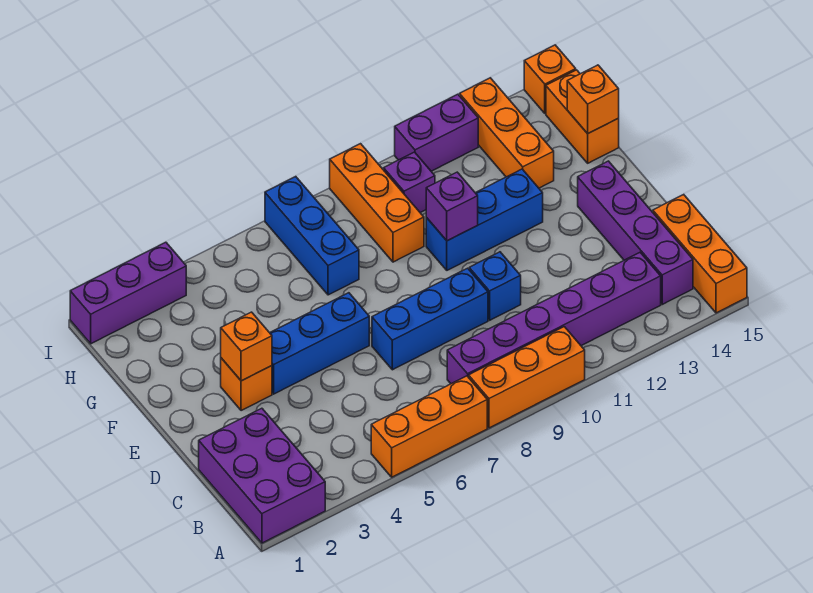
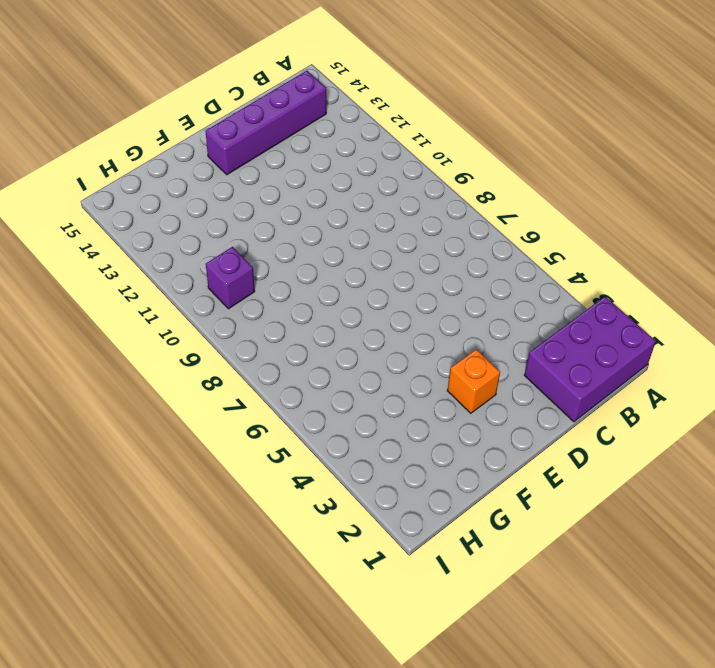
none -> orange 1x3 brick [371,376,487,477]
none -> orange 1x3 brick [469,327,585,428]
none -> orange 1x3 brick [653,195,747,313]

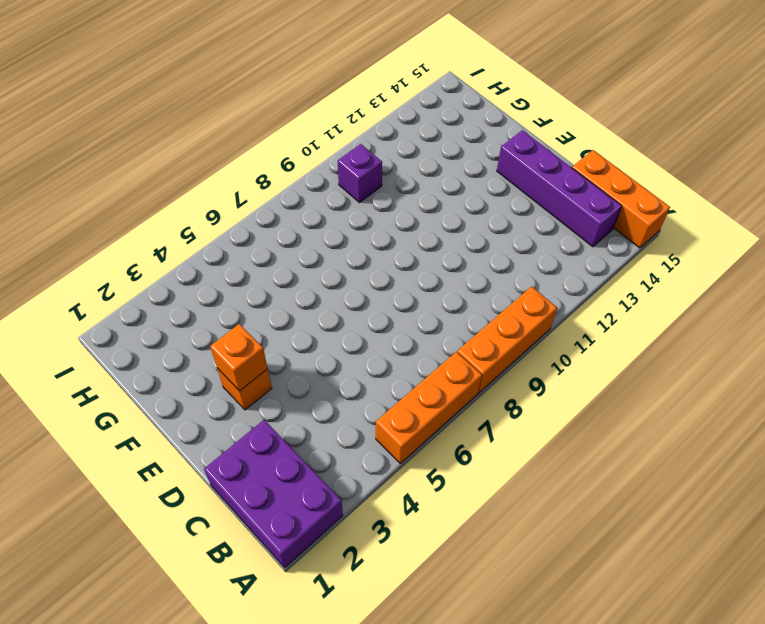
none -> purple 1x6 brick [447,253,661,384]
none -> blue 1x3 brick [372,268,488,370]
none -> blue 1x1 brick [469,252,521,320]

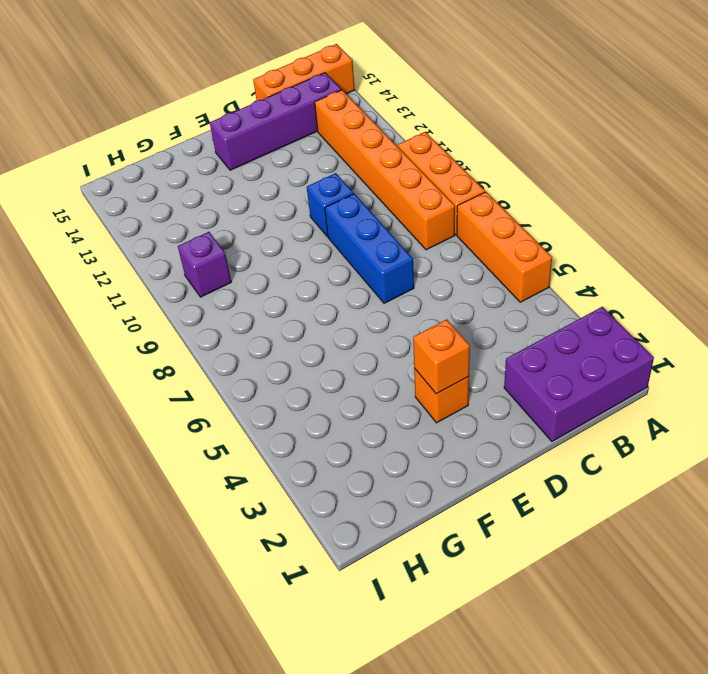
orange 1x6 brick [315,90,455,250] -> purple 1x6 brick [447,253,661,384]
none -> blue 1x3 brick [270,293,369,394]
none -> blue 1x3 brick [426,169,543,270]
none -> blue 1x3 brick [265,177,359,295]

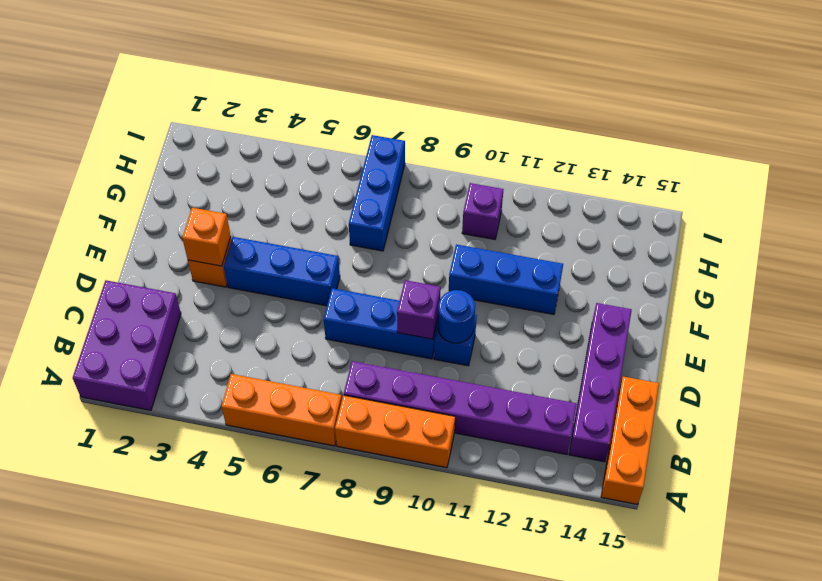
purple 1x1 brick [397,280,441,339] -> purple 1x1 brick moved to [426,172,478,241]
blue 1x1 round brick [438,290,475,343] -> none
none -> orange 1x3 brick [330,144,424,262]
none -> orange 1x3 brick [460,78,554,188]
none -> orange 1x2 brick [546,70,619,163]

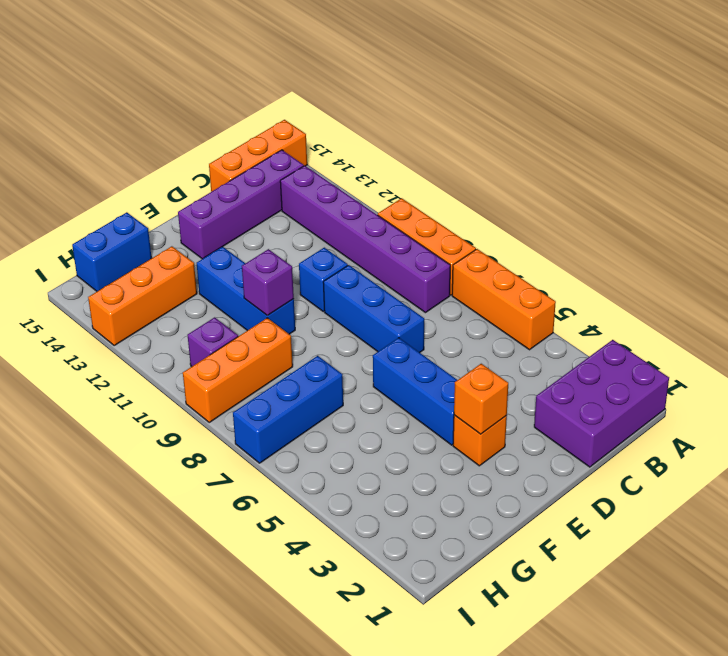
blue 1x2 brick [72,212,152,291] -> orange 1x2 brick [546,70,619,163]
none -> purple 1x3 brick [70,242,186,344]
none -> purple 1x2 brick [395,94,478,171]
none -> orange 1x1 brick [524,45,576,113]

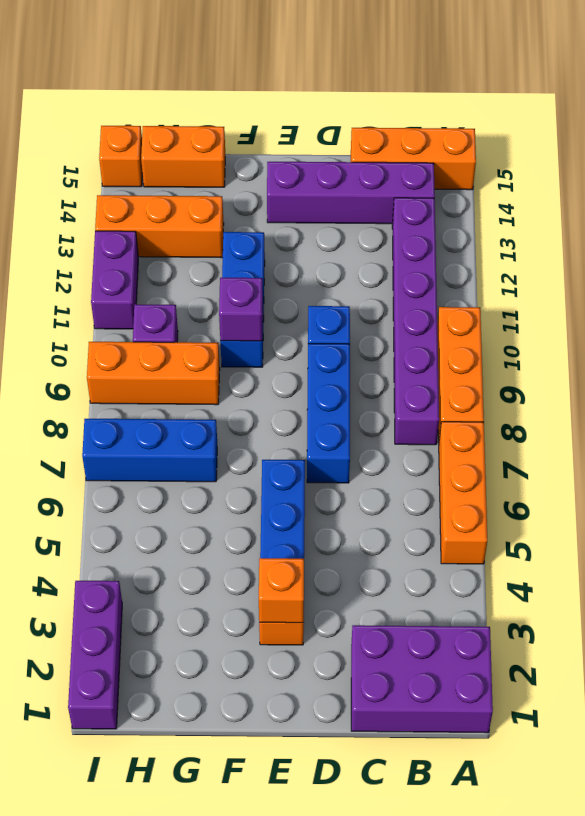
none -> orange 1x1 brick [567,65,619,134]

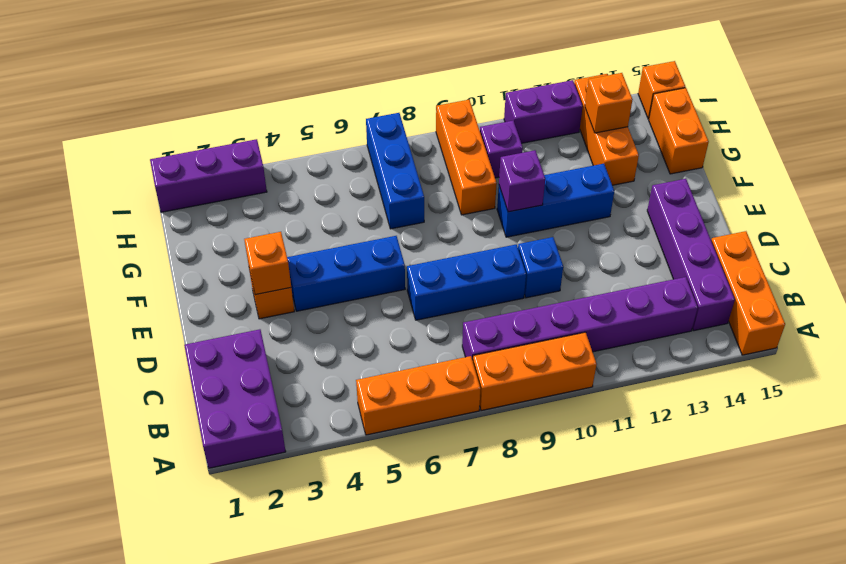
orange 1x1 brick [585,73,633,133] -> orange 1x1 brick moved to [567,65,619,134]

